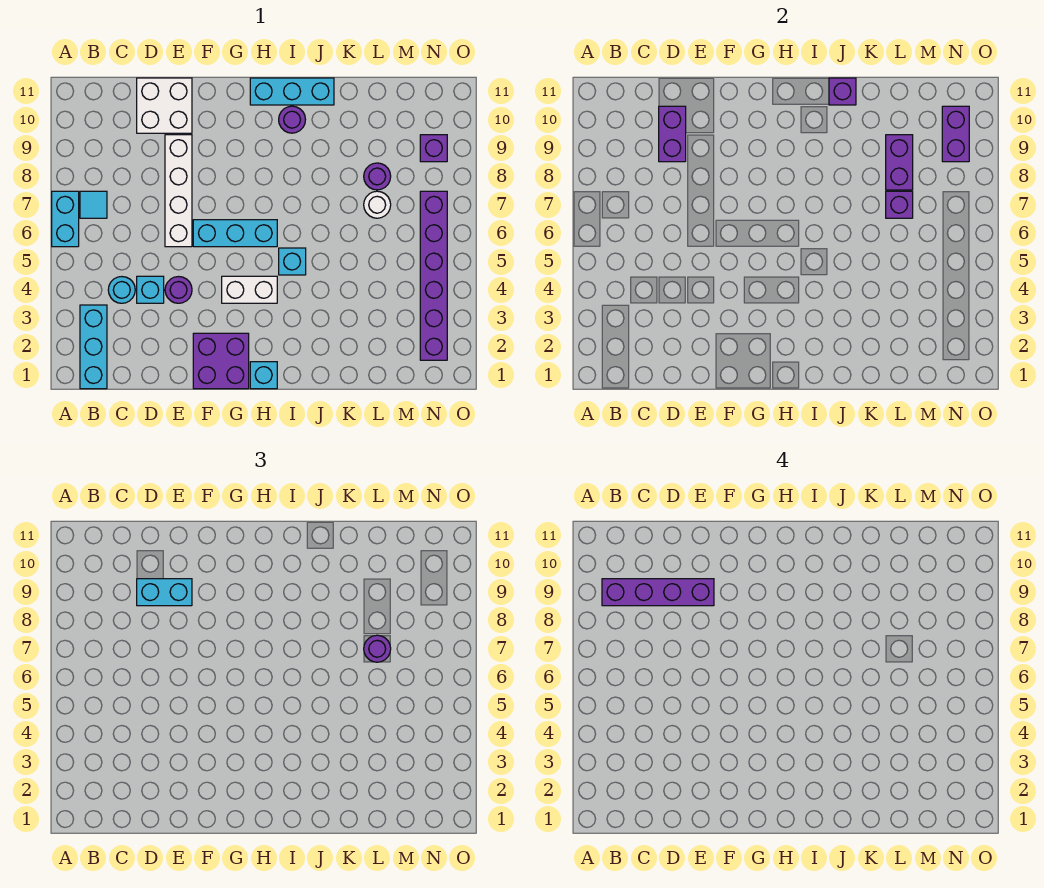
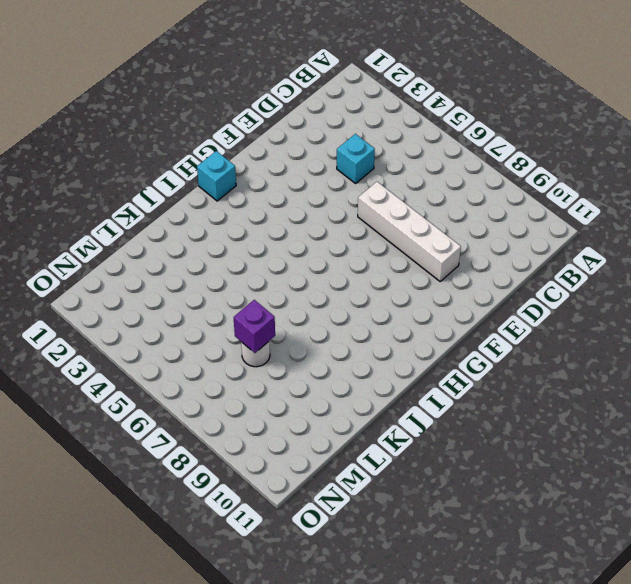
none -> cyan 1x2 brick [52,191,79,247]
none -> cyan 1x3 brick [80,305,107,389]
none -> cyan 1x1 tile [80,191,107,218]

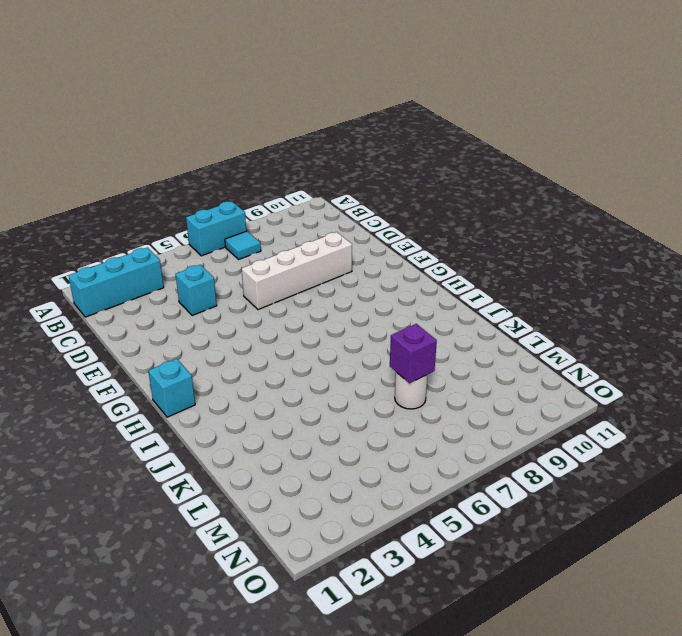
none -> cyan 1x1 round brick [108,277,135,303]
none -> white 2x2 brick [137,78,192,133]
none -> purple 1x1 round brick [165,277,192,303]

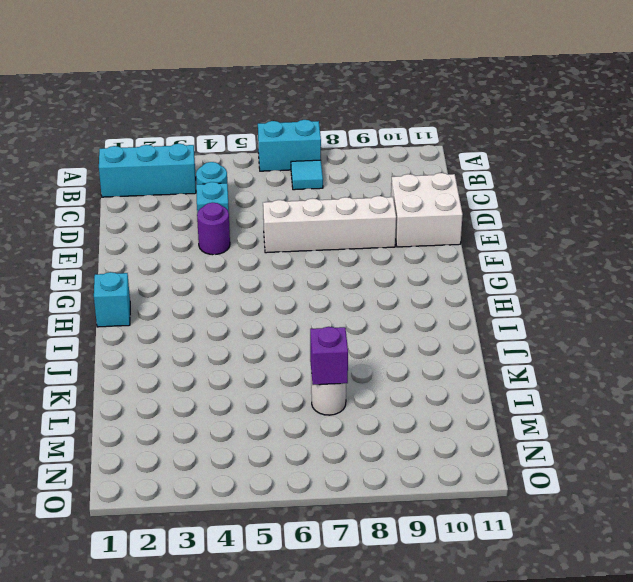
none -> purple 2x2 brick [193,333,249,389]
none -> cyan 1x3 brick [193,220,277,247]
none -> white 1x2 brick [222,276,277,303]

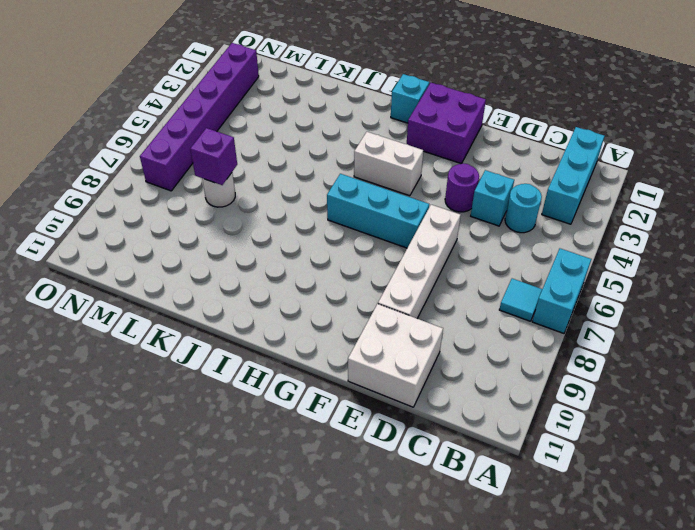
none -> cyan 1x3 brick [250,78,334,105]
none -> cyan 1x1 brick [279,248,306,275]
none -> purple 1x1 round brick [279,106,306,133]

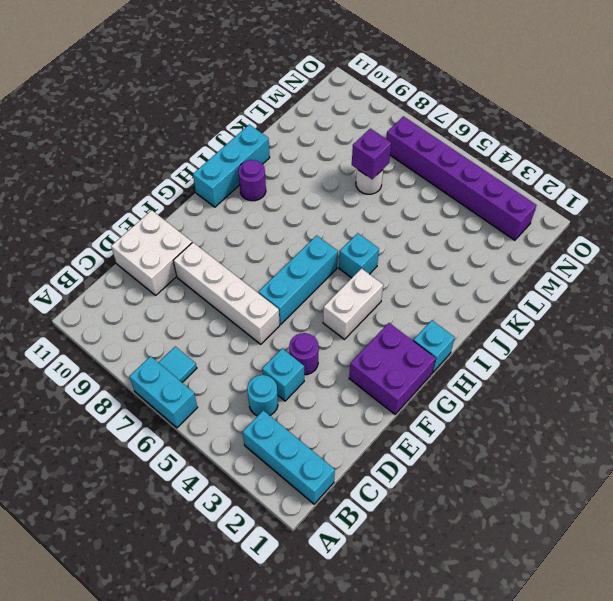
none -> purple 1x1 round brick [364,163,391,190]
none -> purple 1x1 brick [420,135,447,162]
none -> purple 1x2 brick [659,106,686,162]

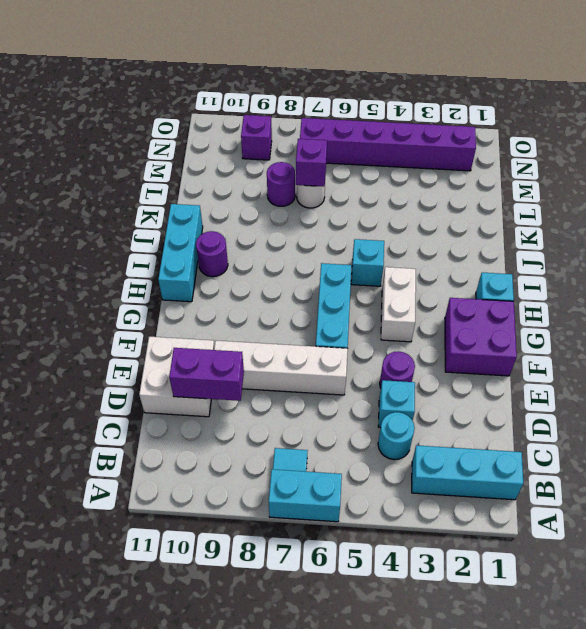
none -> purple 1x1 brick [829,78,856,105]
none -> purple 1x2 brick [886,135,913,190]
none -> purple 1x2 brick [942,106,969,162]

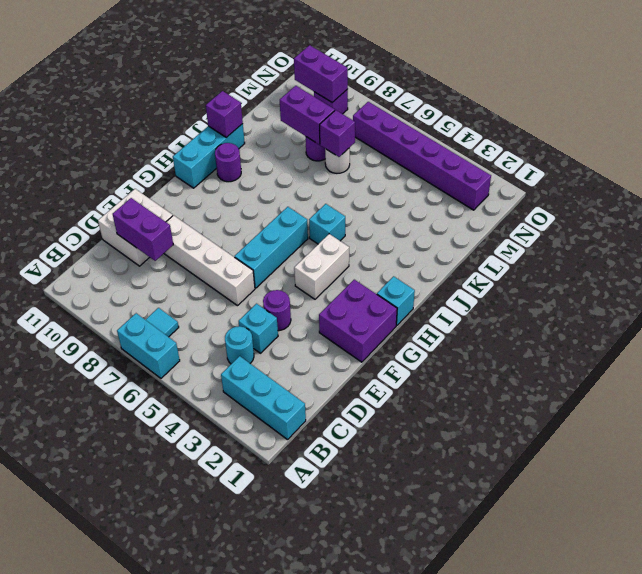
none -> cyan 1x2 brick [137,579,192,606]
none -> purple 1x1 round brick [364,635,391,662]
none -> purple 1x4 brick [602,579,714,606]

